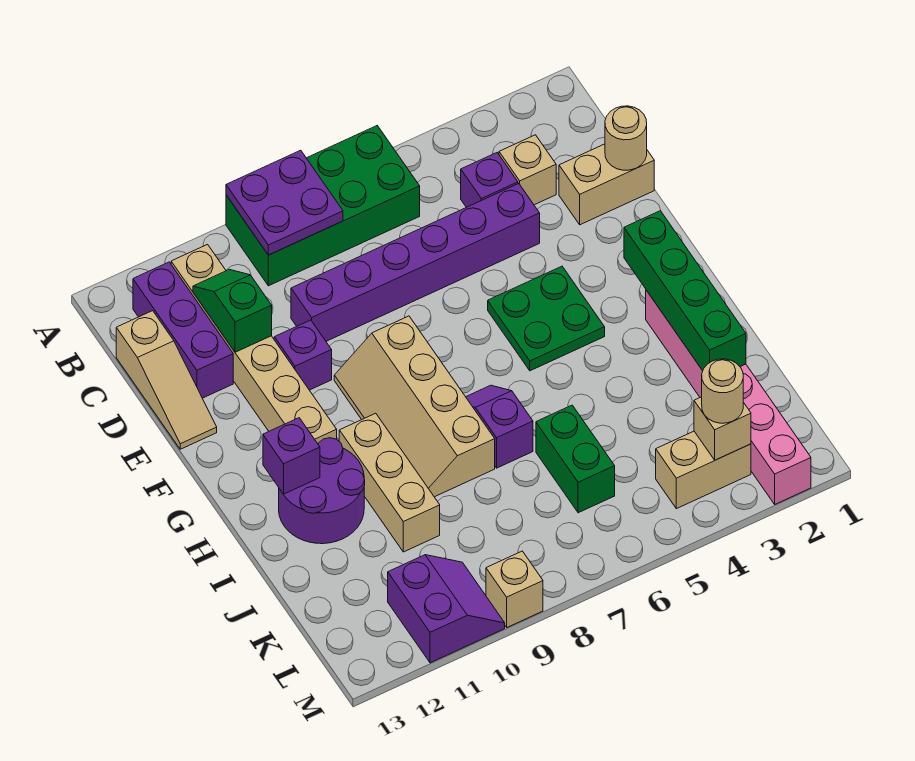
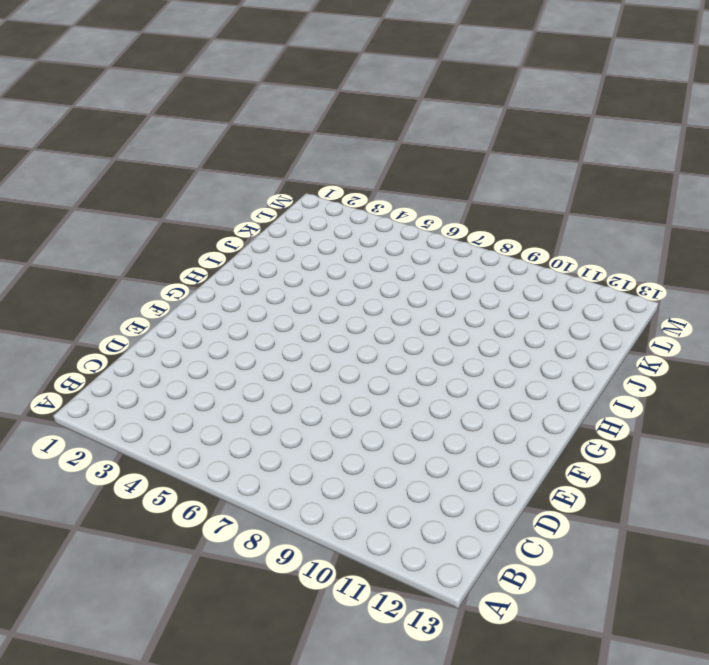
none -> green 2x4 brick [226,126,420,286]
none -> tan 1x6 brick [171,245,337,444]
none -> purple 1x3 brick [133,262,233,398]

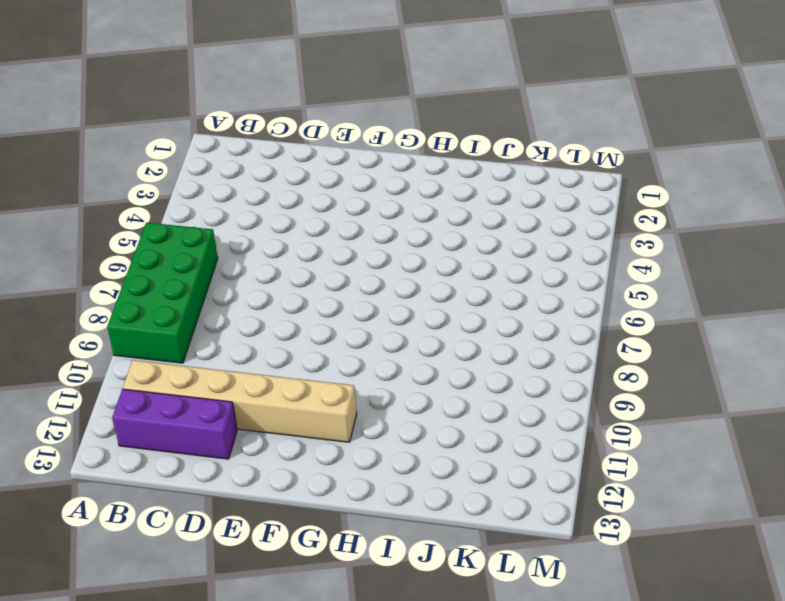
none -> tan 1x1 brick [499,135,556,205]
none -> purple 1x1 brick [461,153,518,207]
none -> tan 1x3 slope [116,311,217,449]

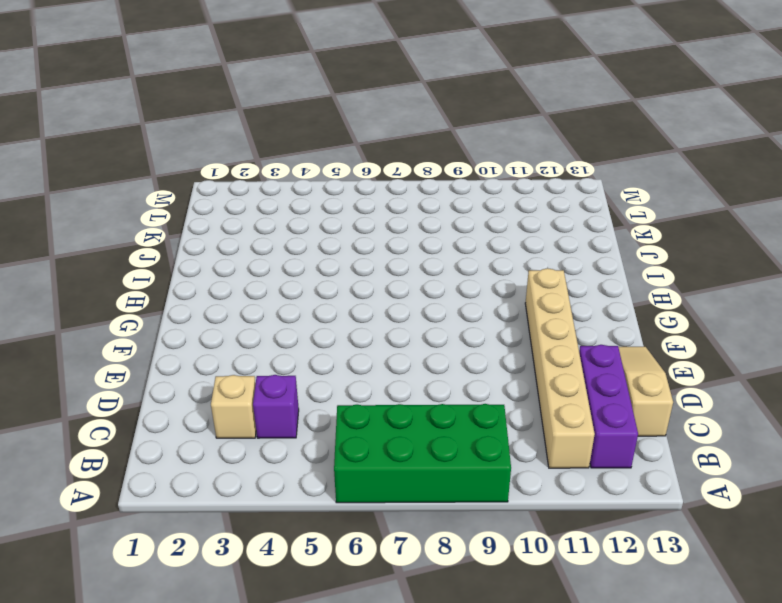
none -> tan 1x2 brick [559,144,654,225]
none -> purple 1x6 brick [291,184,540,341]
none -> purple 1x1 brick [274,320,332,390]

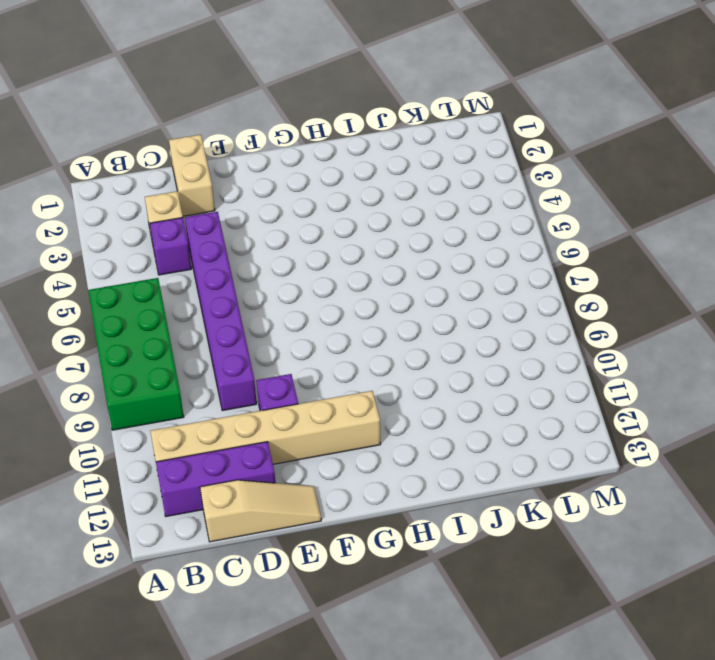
none -> green 2x2 plate [488,266,605,371]
none -> tan 2x4 slope [334,316,495,497]
none -> pink 1x6 brick [646,290,811,504]

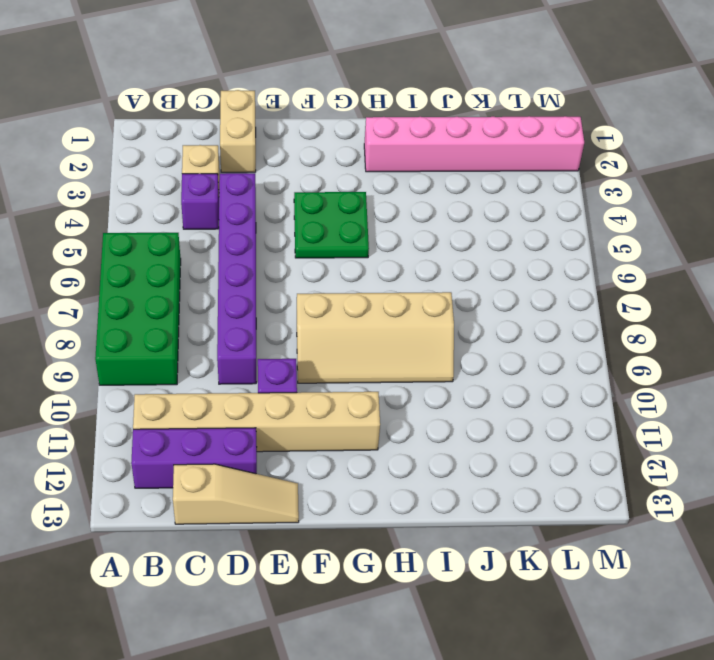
none -> purple 1x2 slope [466,385,533,468]
none -> tan 1x3 brick [339,413,440,552]
none -> purple 2x2 round brick [279,438,365,544]

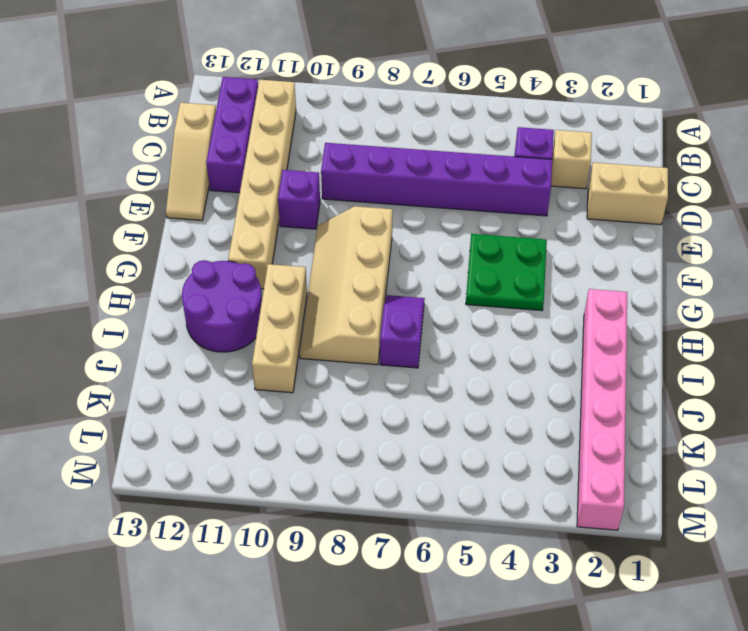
none -> green 2x4 brick [226,126,420,286]
none -> green 1x2 brick [536,405,615,513]
none -> tan 1x2 brick [656,431,751,509]

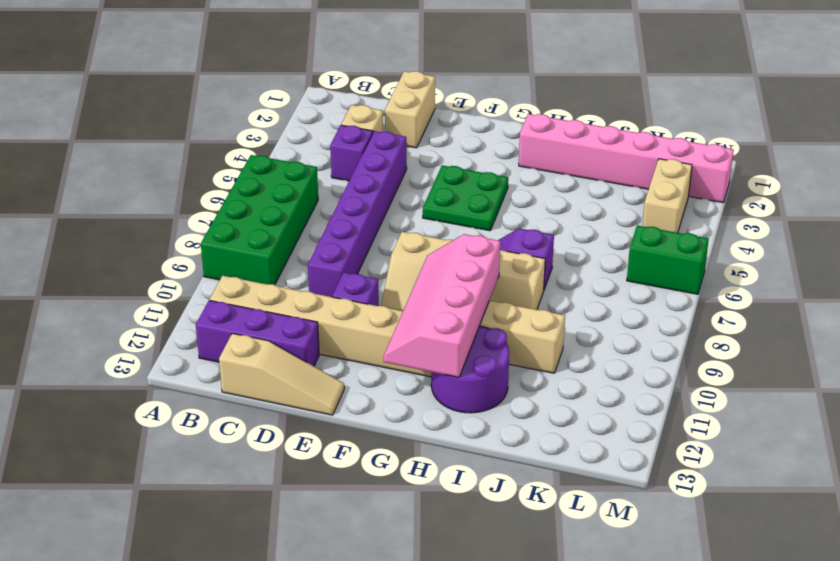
pink 2x4 slope [384,234,500,377] -> purple 1x1 brick [263,418,320,494]
green 1x2 brick [627,225,709,294] -> green 1x2 brick moved to [536,405,615,513]
none -> purple 2x2 slope [388,555,505,663]
none -> tan 1x1 brick [486,551,543,627]
none -> purple 2x2 plate [226,150,343,255]

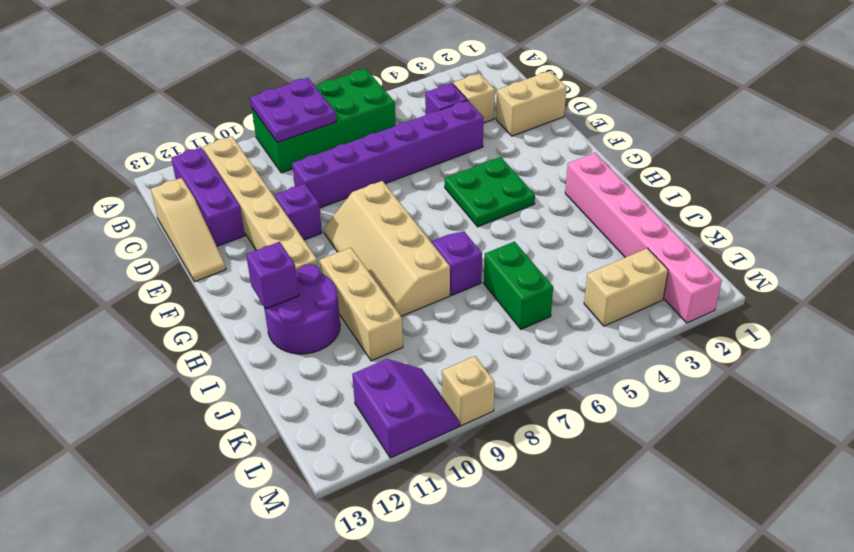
none -> green 1x2 slope [193,269,272,352]
none -> tan 1x1 round brick [605,106,647,170]
none -> green 1x4 brick [624,211,746,371]

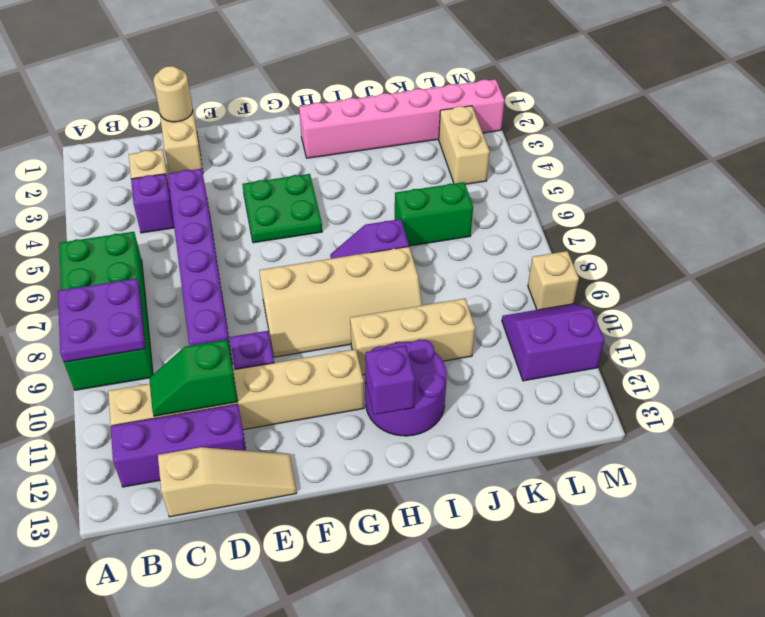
none -> green 1x4 brick [624,211,746,371]
none -> tan 1x1 brick [694,397,751,460]
none -> tan 1x1 round brick [702,359,743,423]

